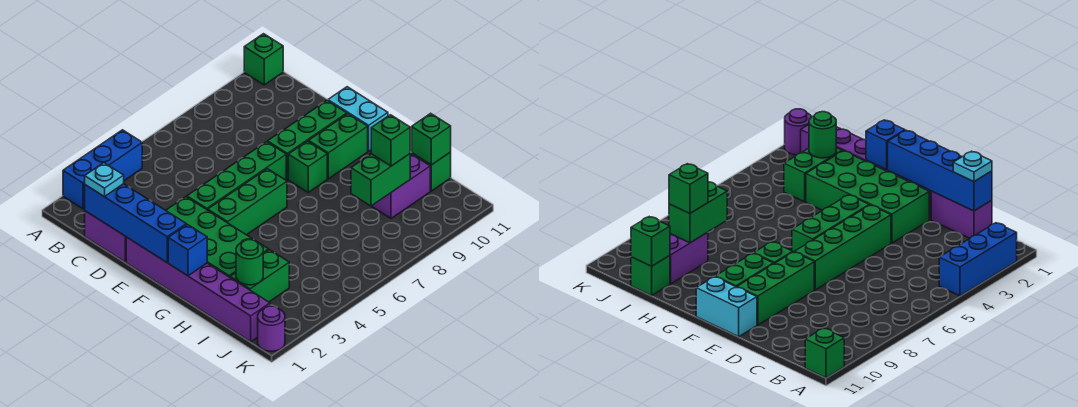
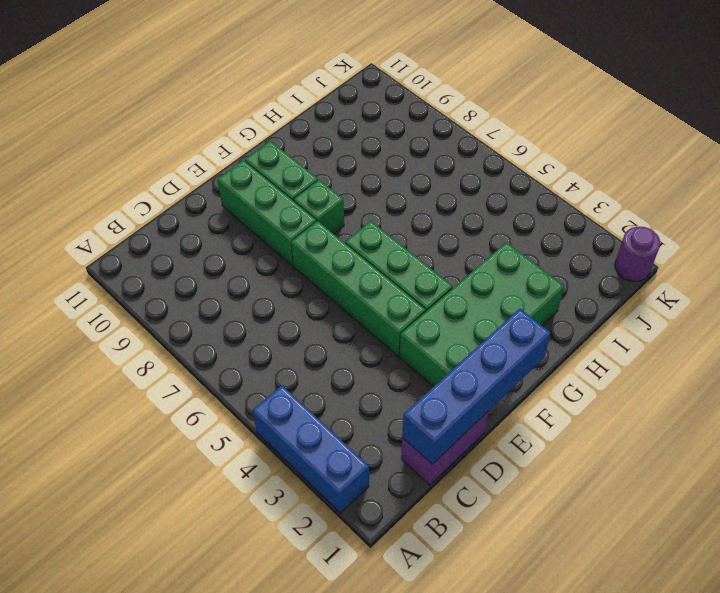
none -> green 1x1 brick [244,34,283,85]
none -> purple 1x6 brick [126,237,270,342]
none -> cyan 1x2 brick [328,87,388,151]

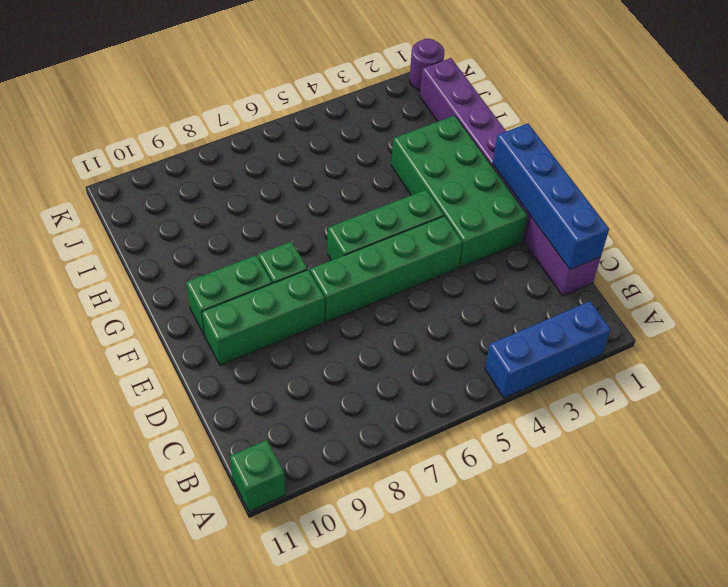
none -> cyan 1x2 brick [328,87,388,151]
none -> green 1x2 brick [230,250,289,302]
none -> purple 1x2 brick [372,153,430,218]

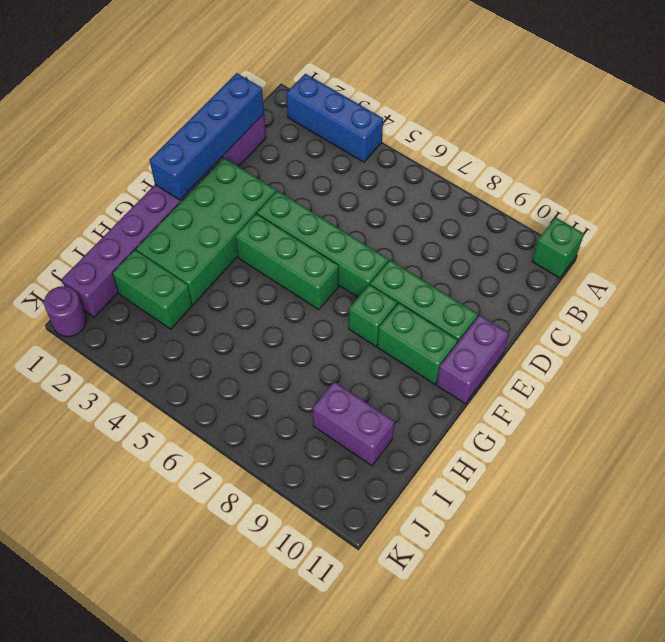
purple 1x2 brick [437,315,509,404] -> cyan 1x2 brick [328,87,388,151]
none -> green 1x1 brick [412,152,451,191]
none -> blue 1x1 brick [168,224,207,276]
none -> green 1x1 round brick [236,240,263,285]

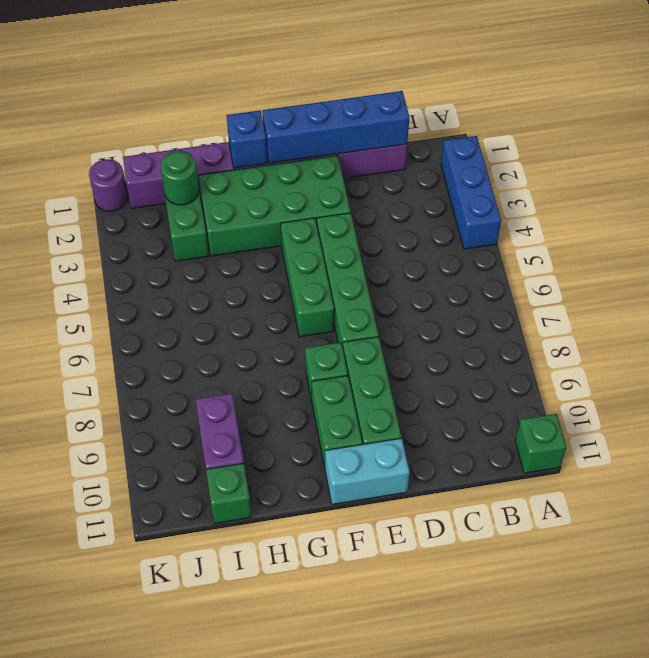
none -> green 1x2 brick [351,154,410,206]
none -> green 1x1 brick [412,113,451,165]
none -> cyan 1x1 plate [85,163,124,197]

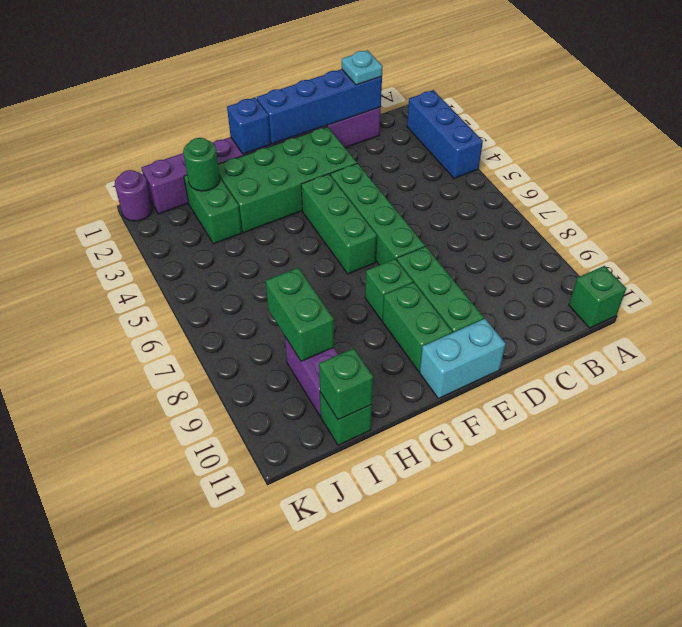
none -> green 1x1 brick [371,115,410,166]

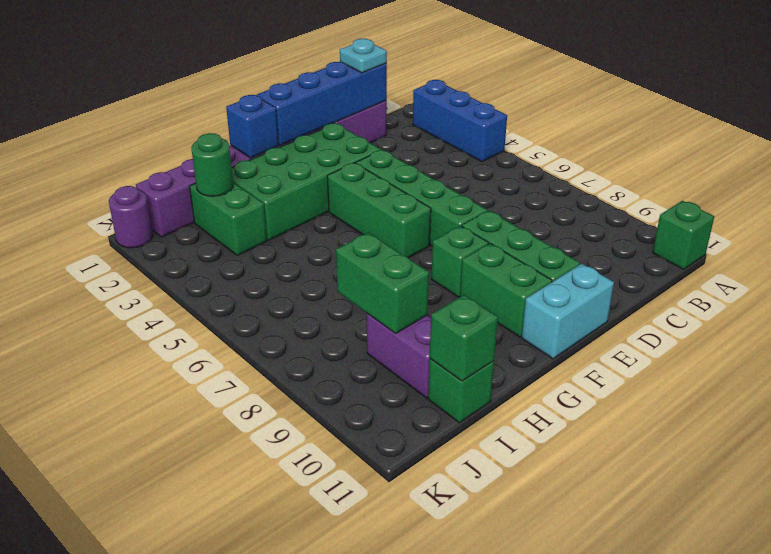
none -> green 1x1 brick [371,115,410,166]

